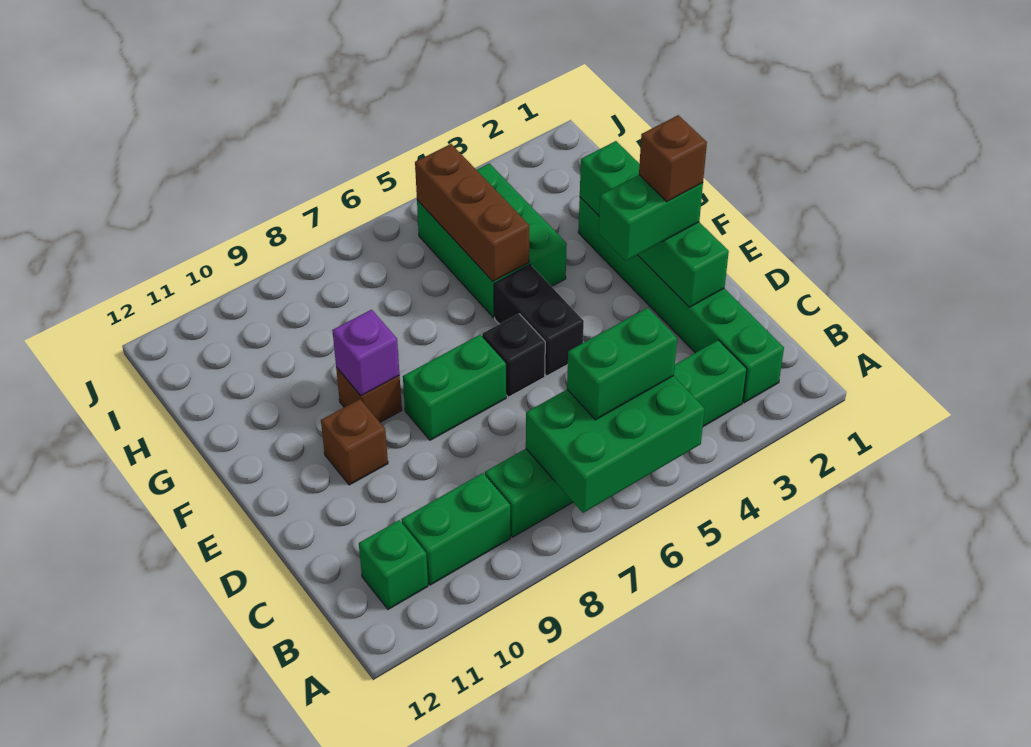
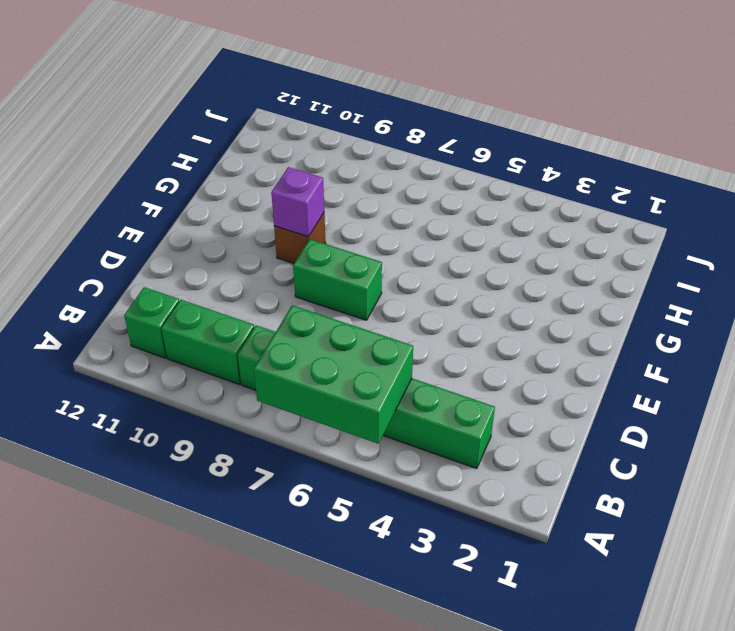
none -> green 1x6 brick [578,197,784,403]
none -> black 1x2 brick [494,264,584,376]
none -> black 1x1 brick [482,314,545,397]

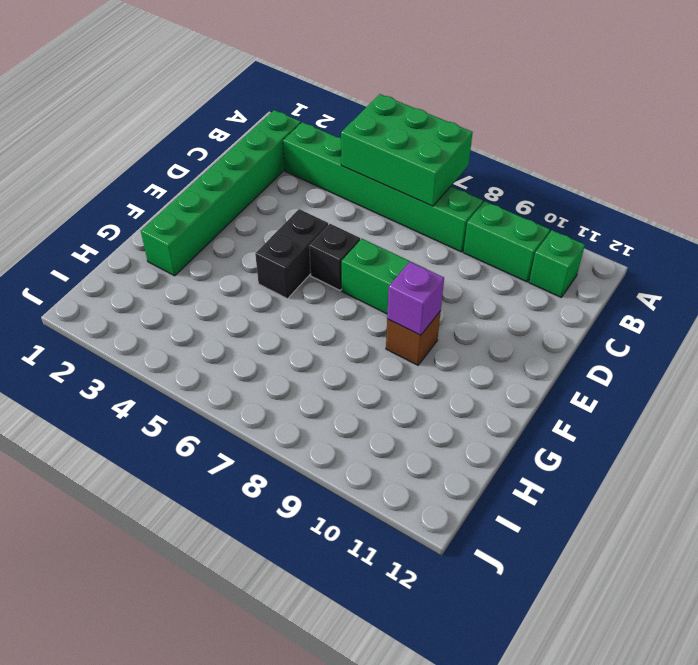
none -> brown 1x1 brick [321,399,388,485]
none -> green 2x3 brick [417,163,567,318]
none -> green 1x4 brick [580,141,729,307]

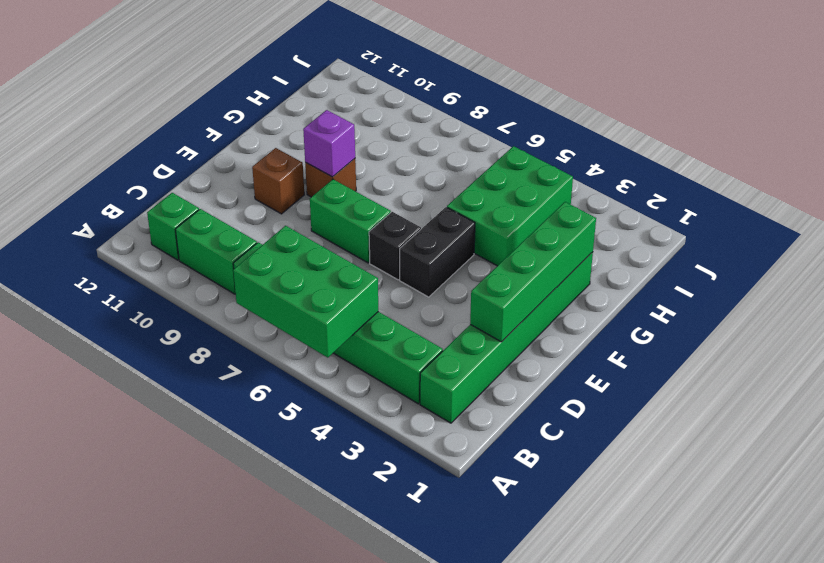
none -> brown 1x3 brick [415,144,529,281]
none -> green 1x2 brick [567,308,677,420]
none -> green 1x2 brick [599,175,703,261]

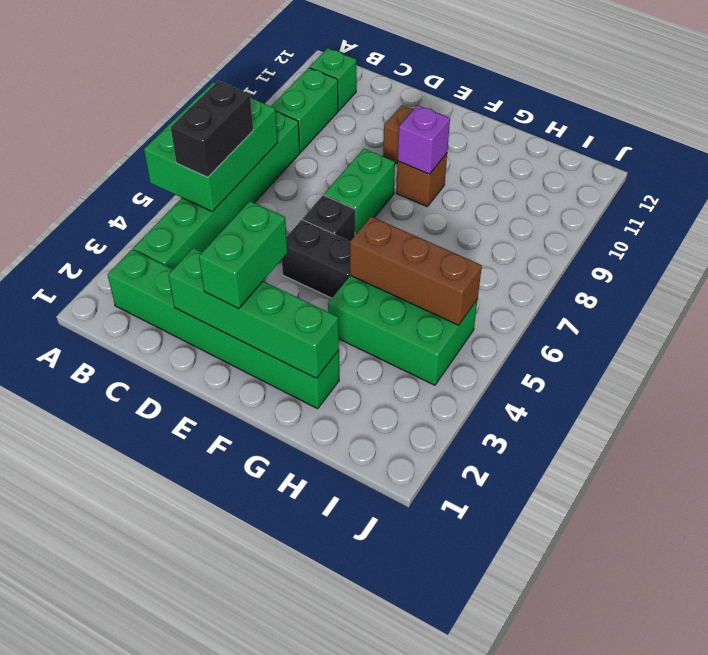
black 1x2 brick [171,81,253,177] -> green 1x2 brick [567,308,677,420]
none -> brown 1x1 brick [639,115,707,202]

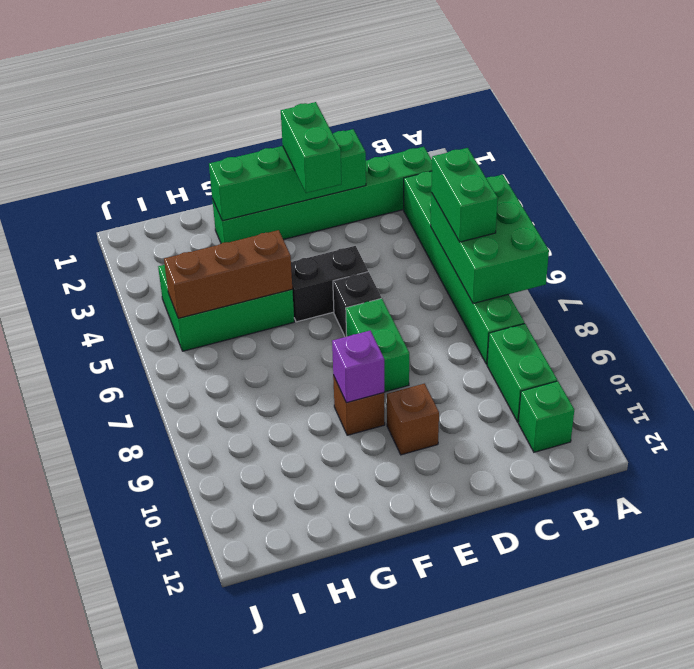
none -> brown 1x1 brick [639,115,707,202]

